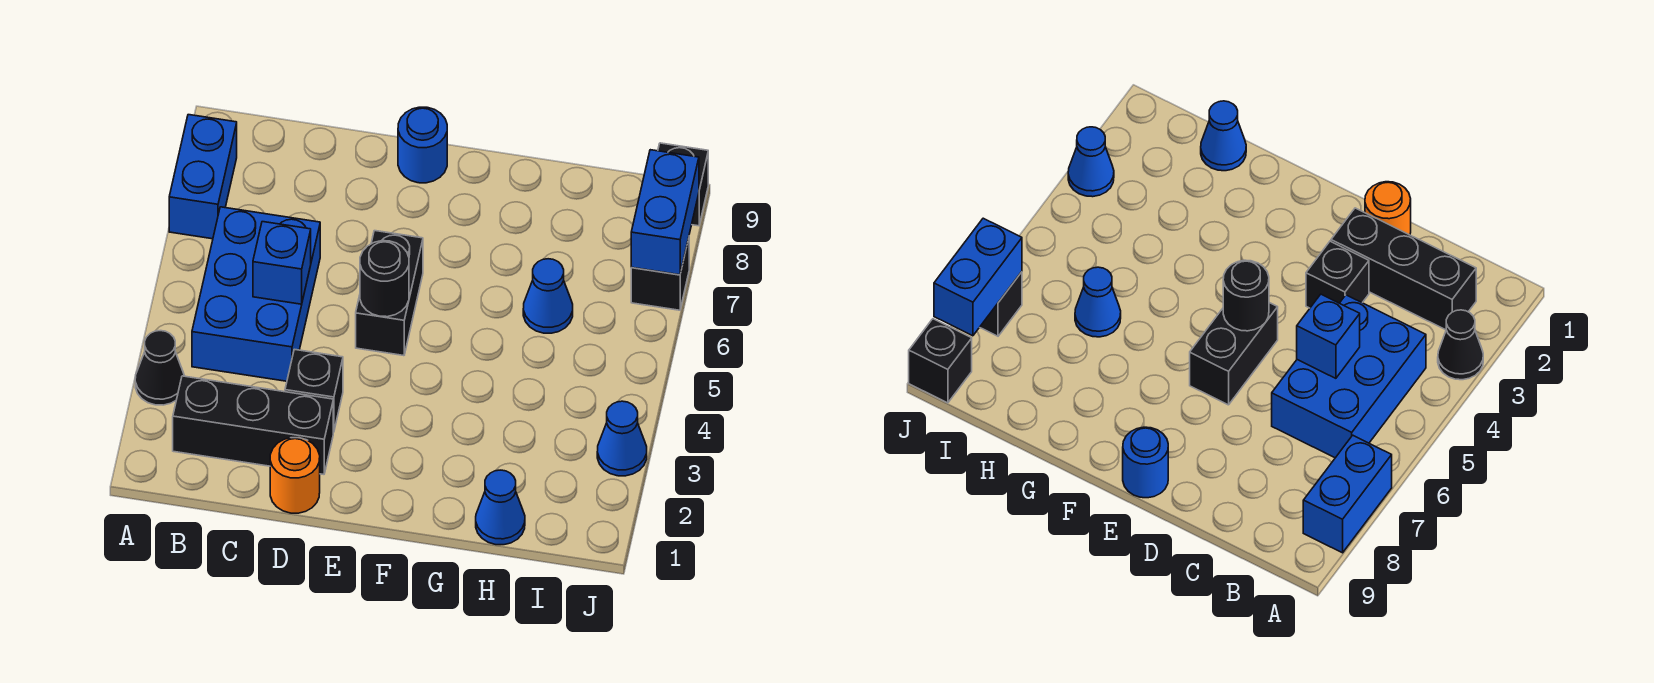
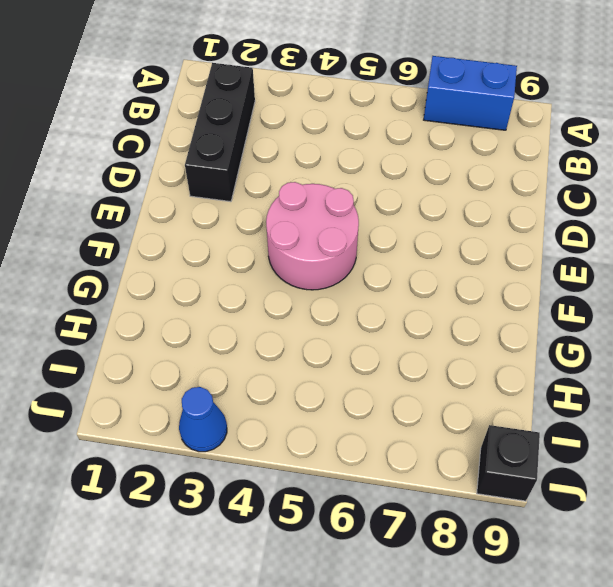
pink 2x2 round brick [266,182,359,290] -> black 1x2 brick [356,231,423,356]
none -> black 1x1 cone [135,331,184,405]
none -> blue 2x3 brick [192,207,320,381]
none -> orange 1x1 round brick [270,438,320,513]

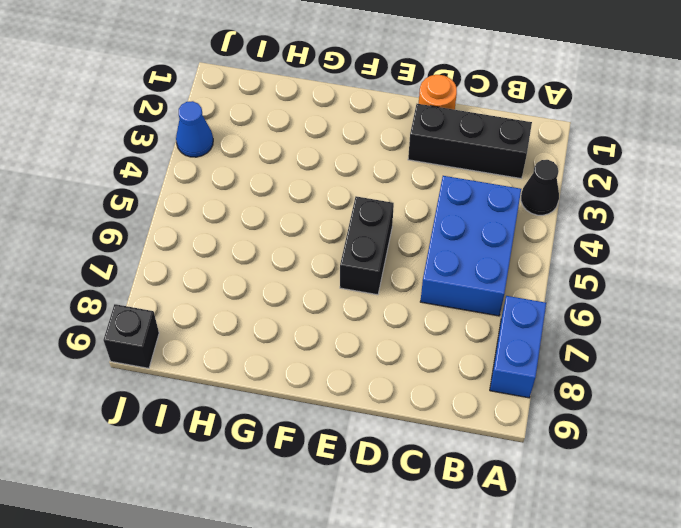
none -> black 1x1 brick [285,349,343,432]
none -> blue 1x1 round brick [398,107,447,183]
none -> blue 1x1 cone [476,470,525,545]

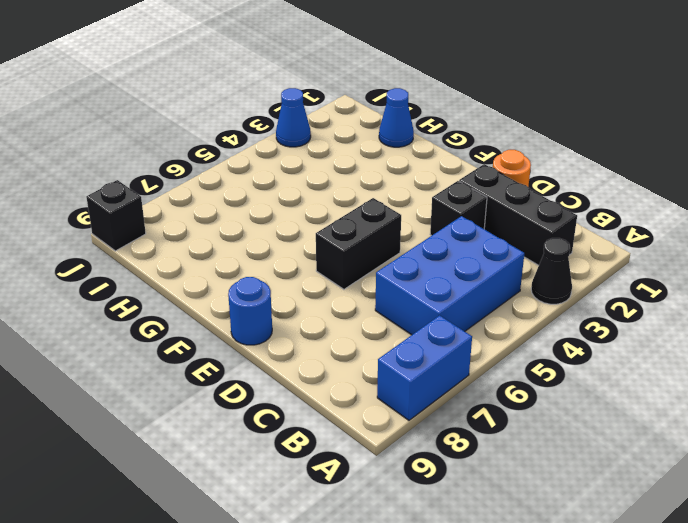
none -> blue 1x1 cone [523,259,573,333]
none -> black 1x1 brick [631,238,689,310]
none -> blue 1x1 brick [253,222,311,304]

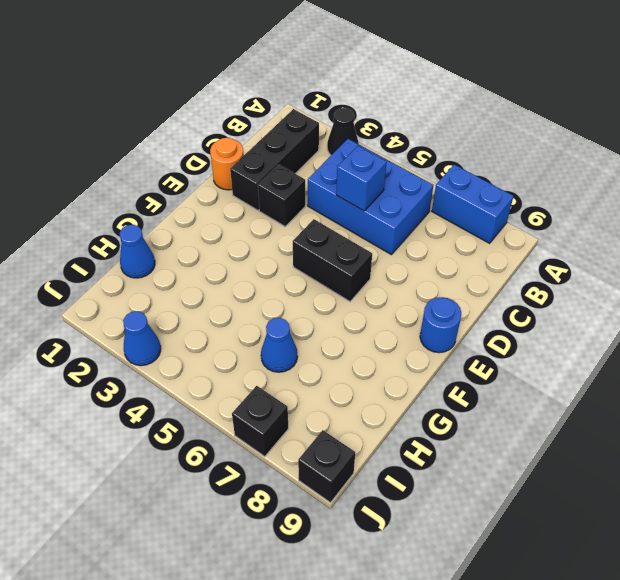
none -> black 1x1 round brick [360,241,409,317]
none -> blue 1x2 brick [631,150,699,275]

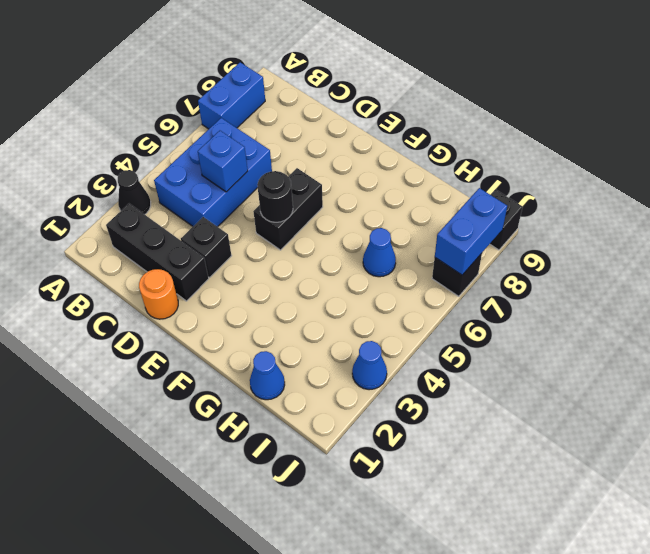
none -> blue 1x1 round brick [398,107,447,183]

